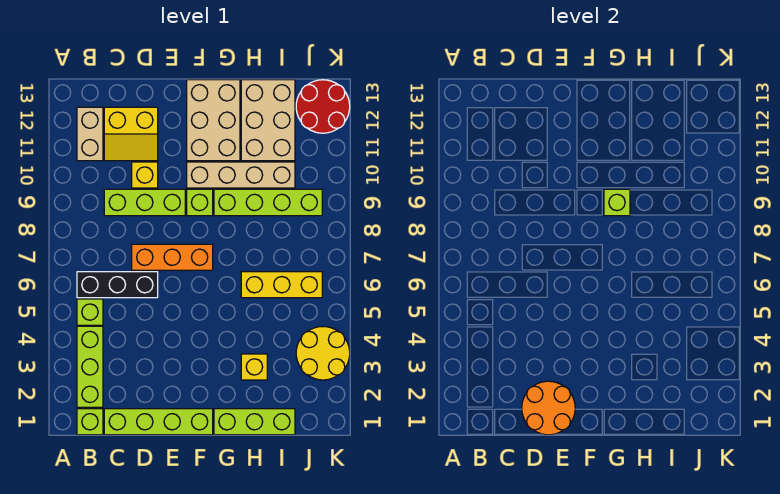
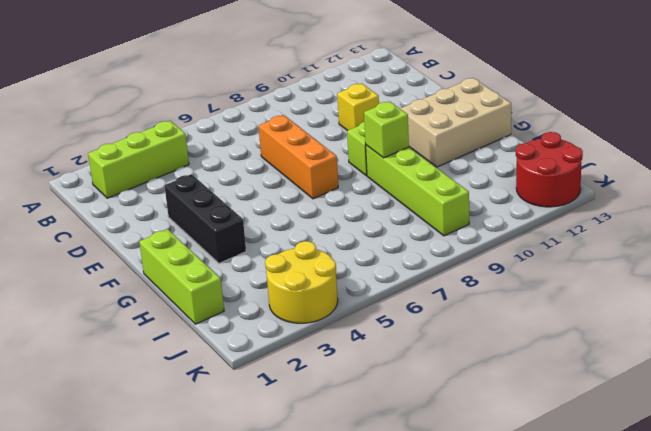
black 1x3 brick [165,174,246,263] -> black 1x3 brick moved to [77,272,158,298]
none -> lime 1x1 brick [77,409,103,435]
none -> lime 1x1 brick [77,299,103,325]
none -> tan 1x2 brick [77,107,103,161]

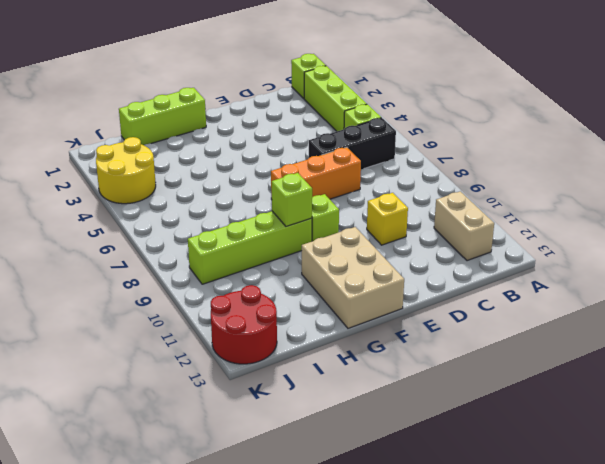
none -> lime 1x4 brick [104,409,213,435]
none -> lime 1x3 brick [104,189,185,216]
none -> yellow 2x2 slope [104,107,158,161]

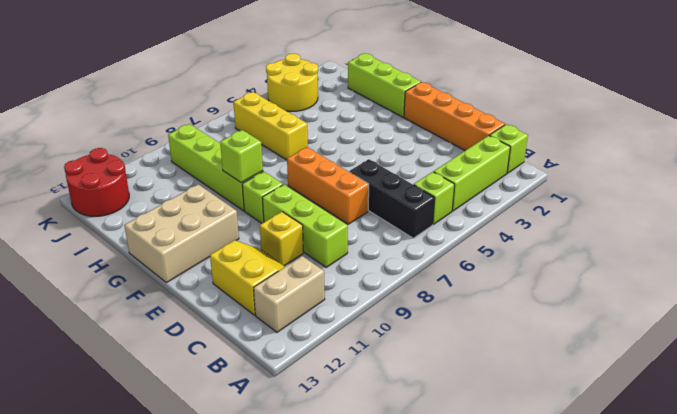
orange 1x4 brick [404,82,505,150] -> lime 1x4 brick [104,409,213,435]
none -> tan 1x4 brick [187,162,295,188]
none -> yellow 1x1 brick [241,354,267,380]
none -> tan 2x3 brick [241,80,295,161]

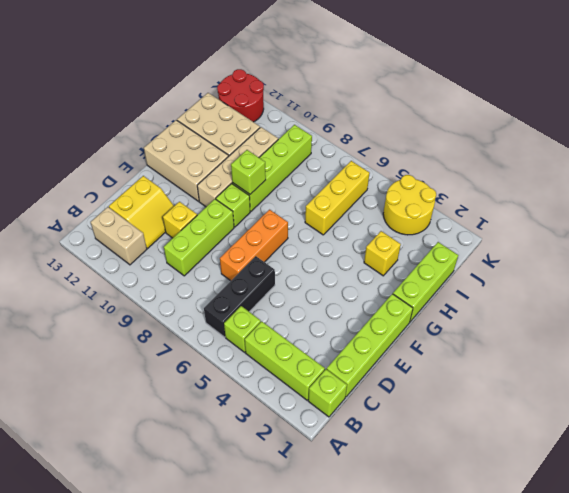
none -> orange 2x2 round brick [522,381,575,435]

